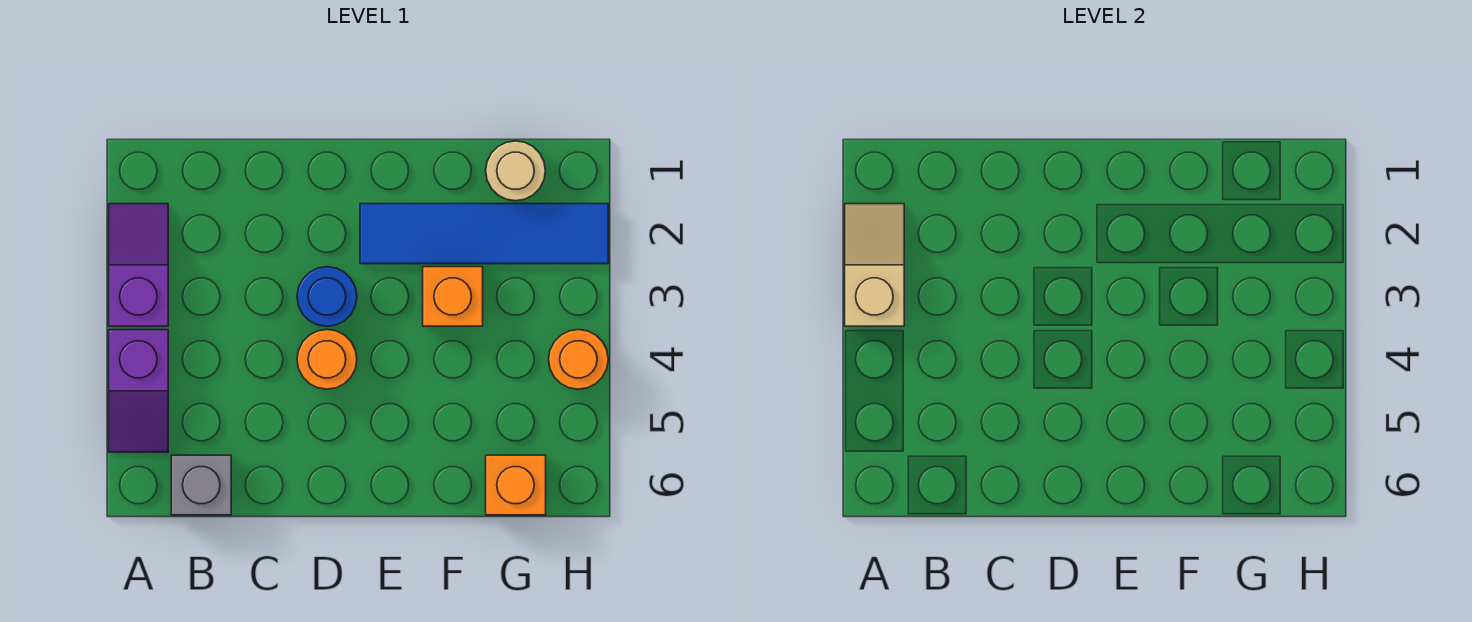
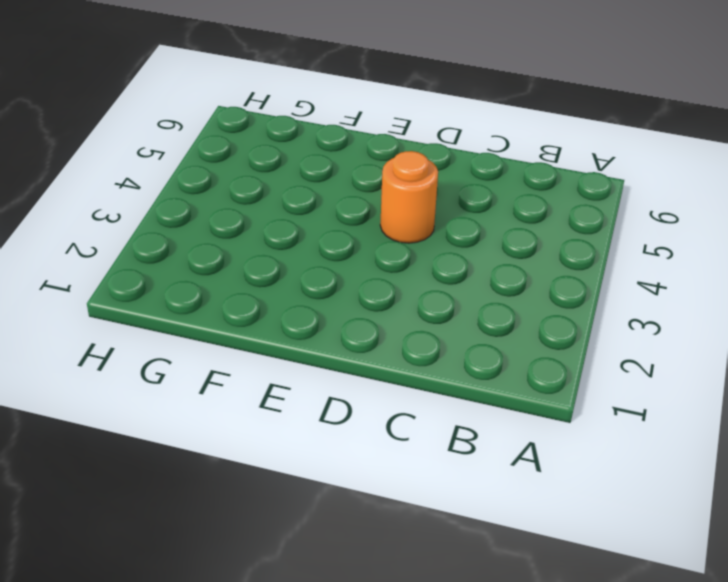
none -> purple 1x2 slope [109,204,168,326]
none -> purple 1x2 slope [109,330,168,452]

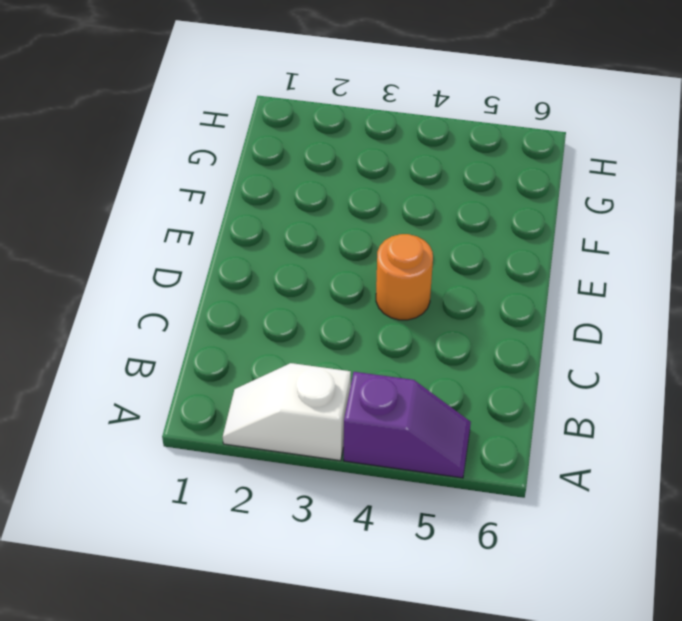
white 1x2 slope [223,363,351,461] -> purple 1x2 slope [109,204,168,326]
none -> grey 1x1 brick [171,455,231,515]
none -> blue 1x1 round brick [297,267,357,326]

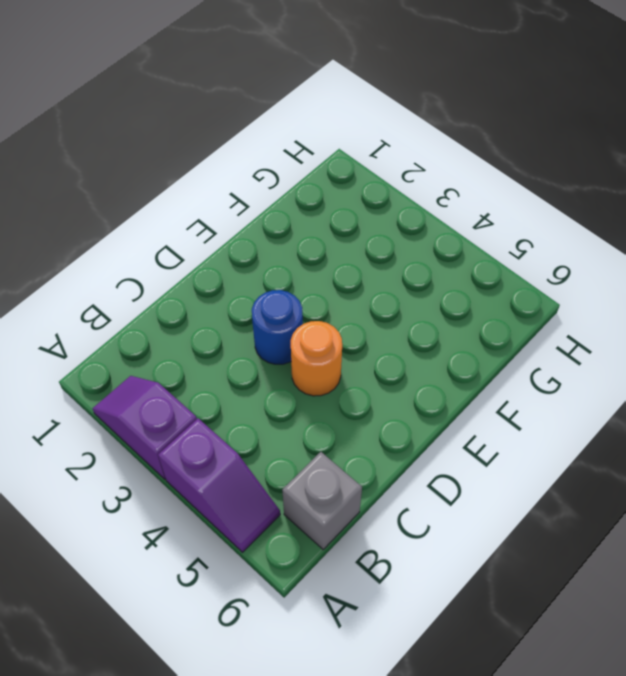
none -> blue 1x4 tile [360,204,608,264]
none -> orange 1x1 brick [423,267,483,326]

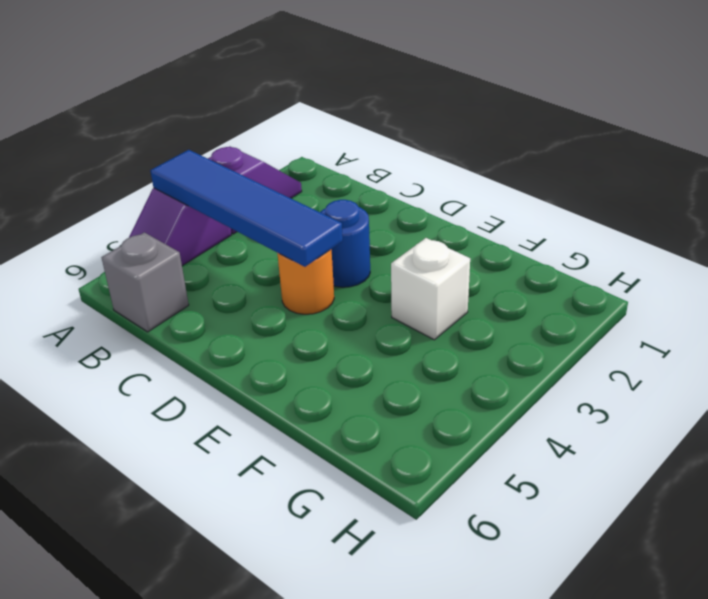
blue 1x4 tile [150,150,343,267] -> blue 1x4 tile moved to [360,204,608,264]
white 1x1 brick [391,238,470,340] -> orange 1x1 brick [423,267,483,326]
none -> tan 1x1 round brick [486,141,545,201]
none -> orange 1x1 brick [486,455,546,515]

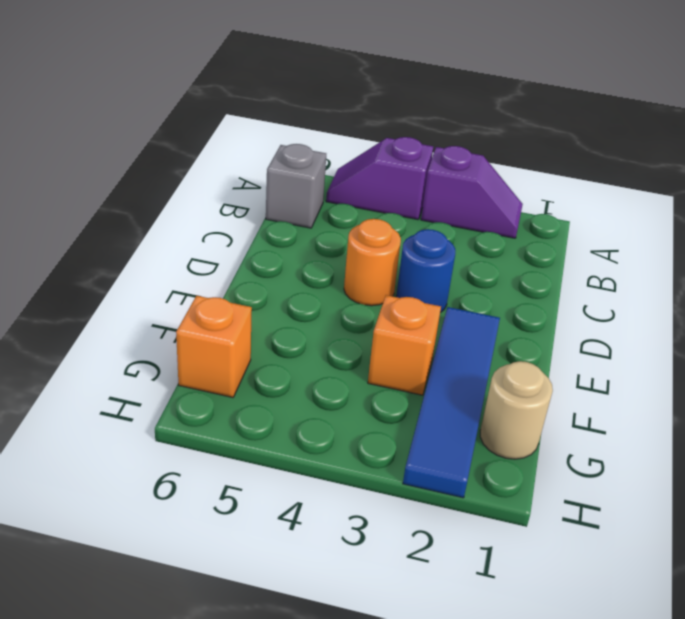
none -> orange 1x1 round brick [549,330,608,389]
none -> tan 1x2 slope [845,204,904,326]

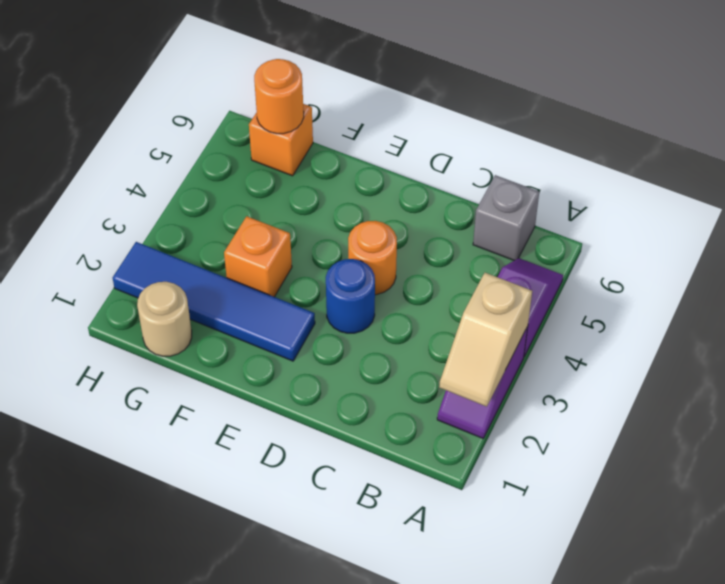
orange 1x1 round brick [254,59,304,134] -> orange 1x1 round brick moved to [549,330,608,389]

